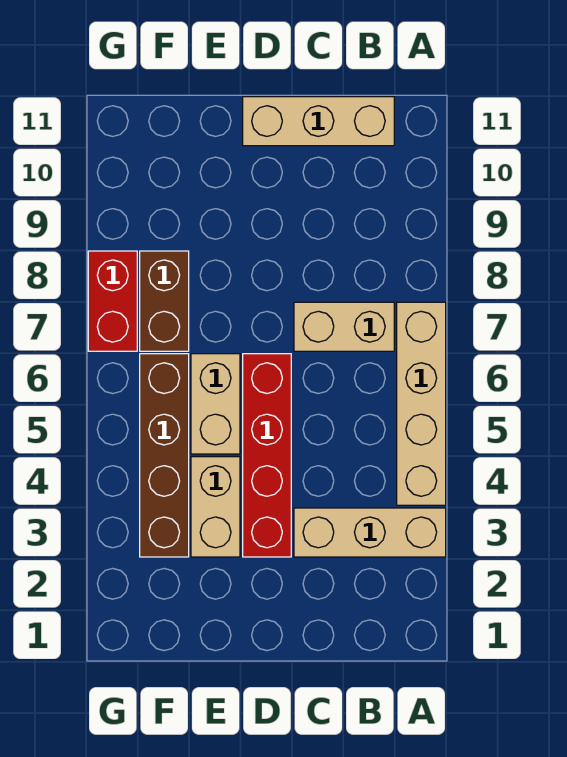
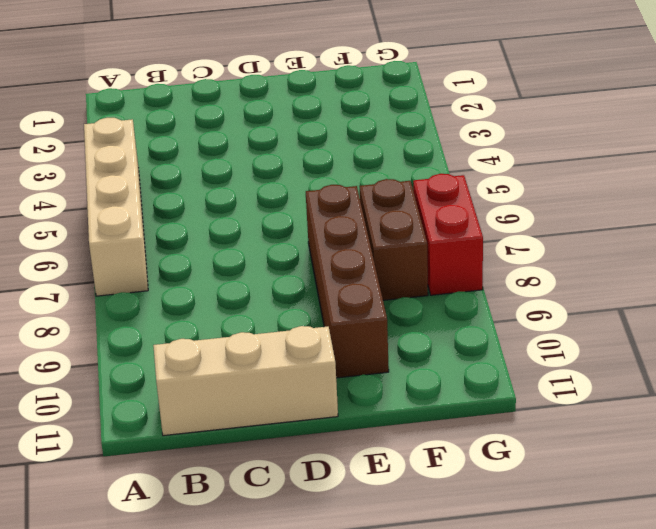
brown 1x4 brick [306,185,389,378] -> brown 1x4 brick moved to [140,354,189,557]
none -> tan 1x3 brick [294,508,446,557]
none -> tan 1x2 brick [294,302,394,351]

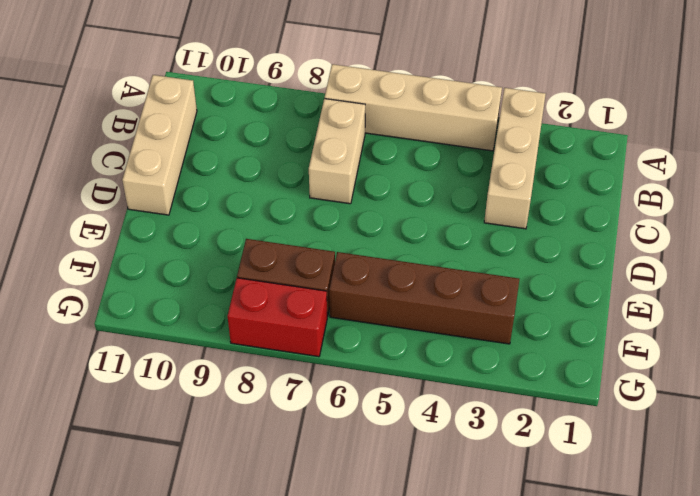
none -> red 1x4 brick [243,354,291,557]
none -> tan 1x2 brick [191,457,240,557]

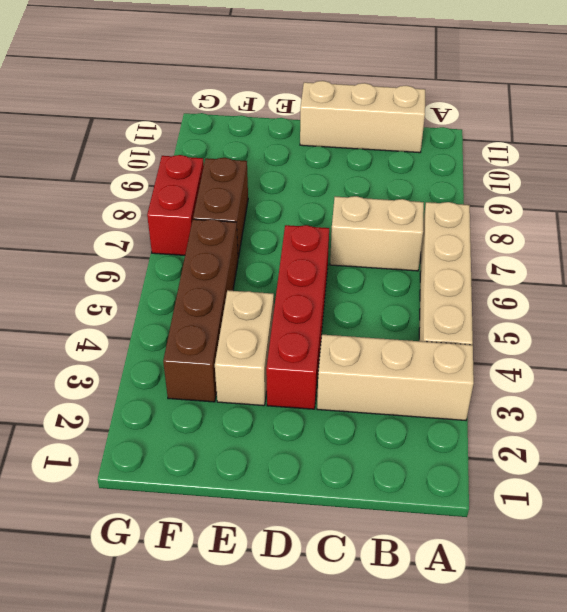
none -> tan 1x2 brick [191,354,240,454]

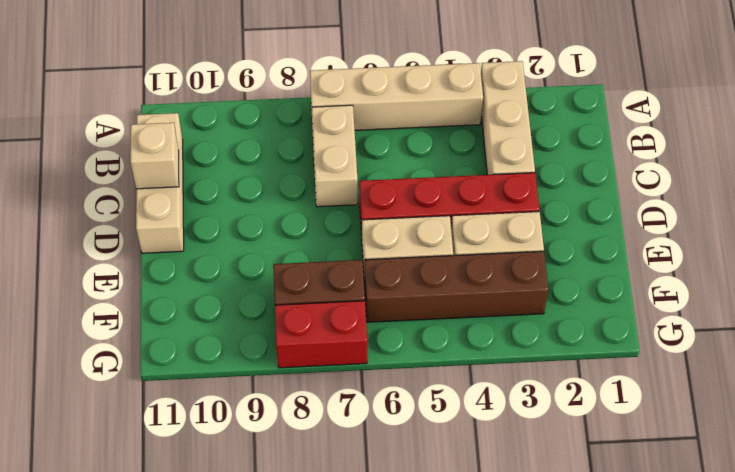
tan 1x1 brick [130,123,179,189] -> none

